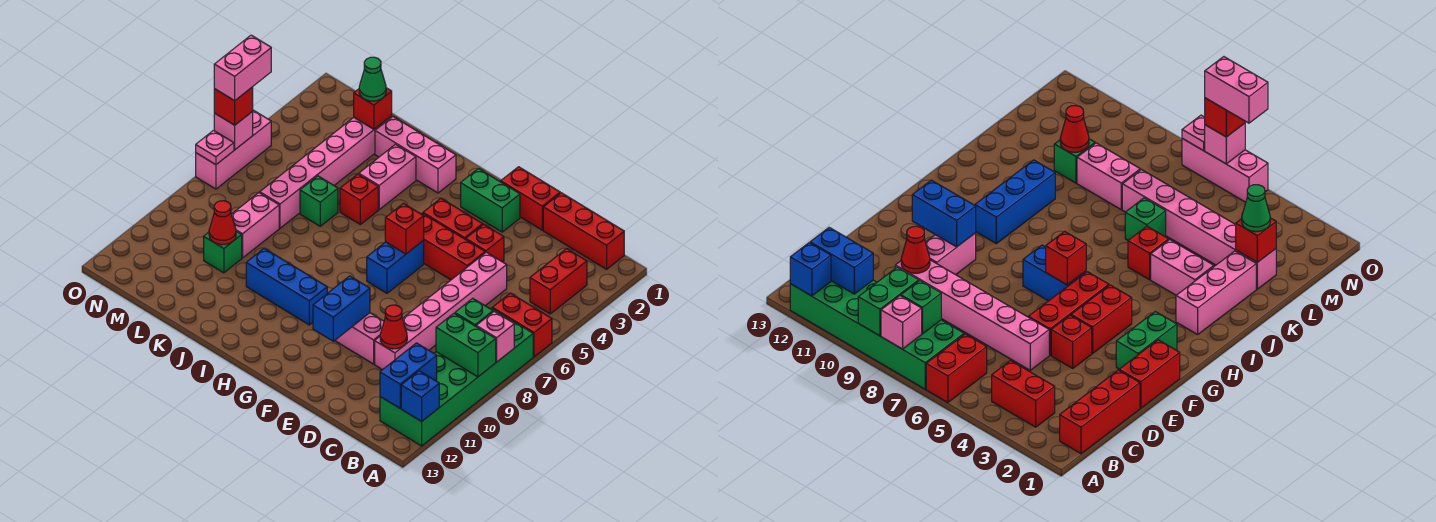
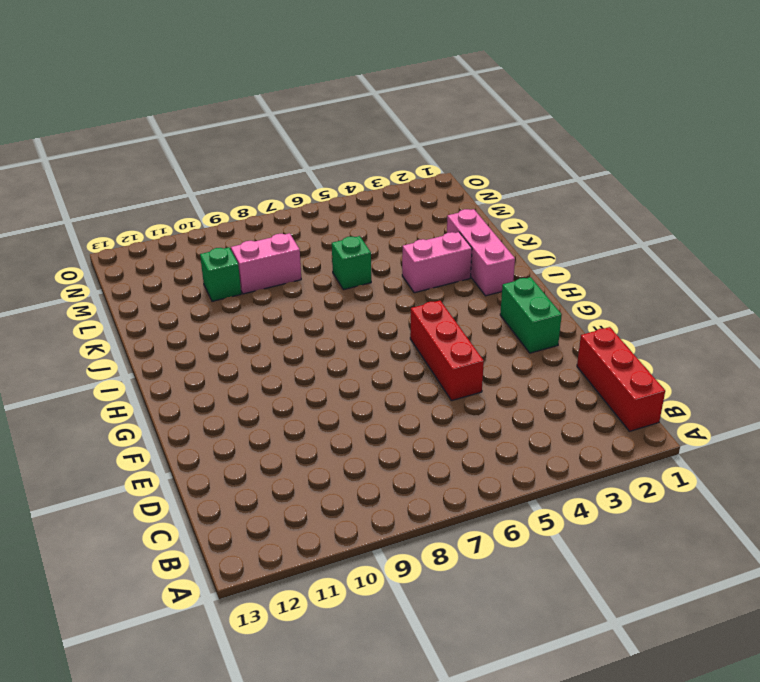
none -> red 1x2 brick [492,293,552,357]
none -> green 2x6 brick [380,308,533,446]
none -> red 1x2 brick [530,249,587,314]
none -> pink 1x6 brick [375,252,507,370]

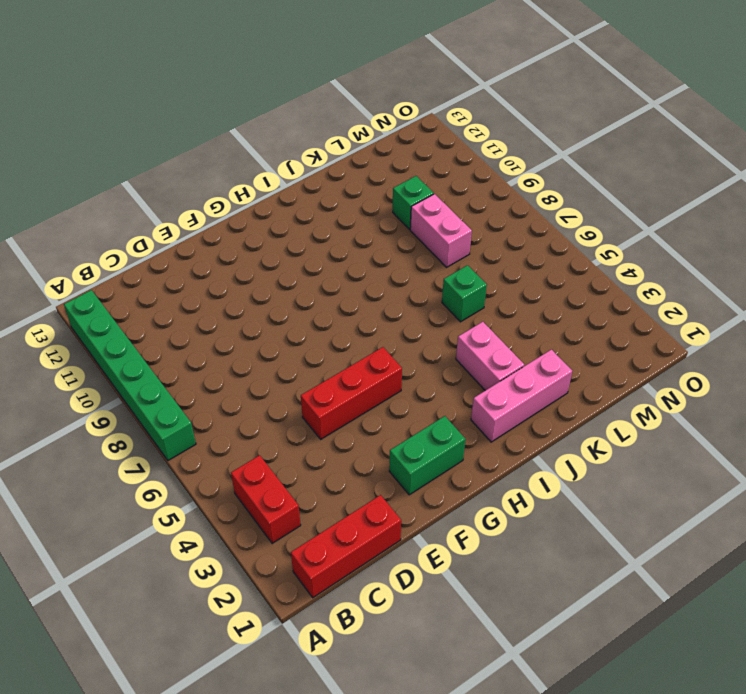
green 1x6 brick [64,290,196,460] -> green 2x6 brick [380,308,533,446]
none -> red 1x2 brick [492,293,552,357]
none -> pink 1x6 brick [375,252,507,370]
none -> red 1x2 brick [501,167,560,230]
none -> red 1x1 brick [466,224,504,262]

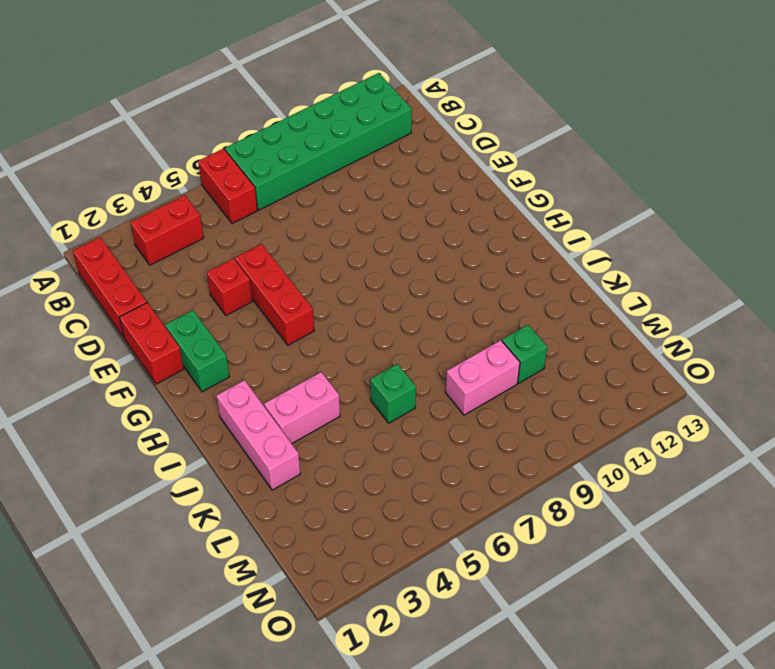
none -> pink 1x6 brick [375,252,507,370]
none -> pink 1x2 brick [335,313,384,364]
none -> red 1x2 brick [423,198,483,239]
none -> blue 1x2 brick [367,240,424,293]

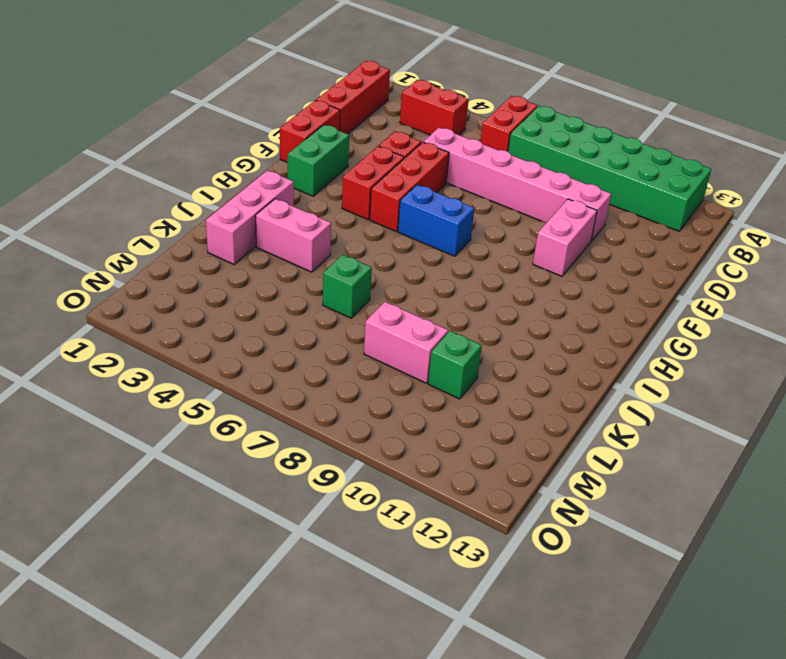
none -> blue 1x3 brick [246,248,327,325]
none -> red 1x1 brick [340,174,378,224]
none -> pink 1x6 brick [259,116,392,228]
none -> pink 1x3 brick [196,110,271,189]

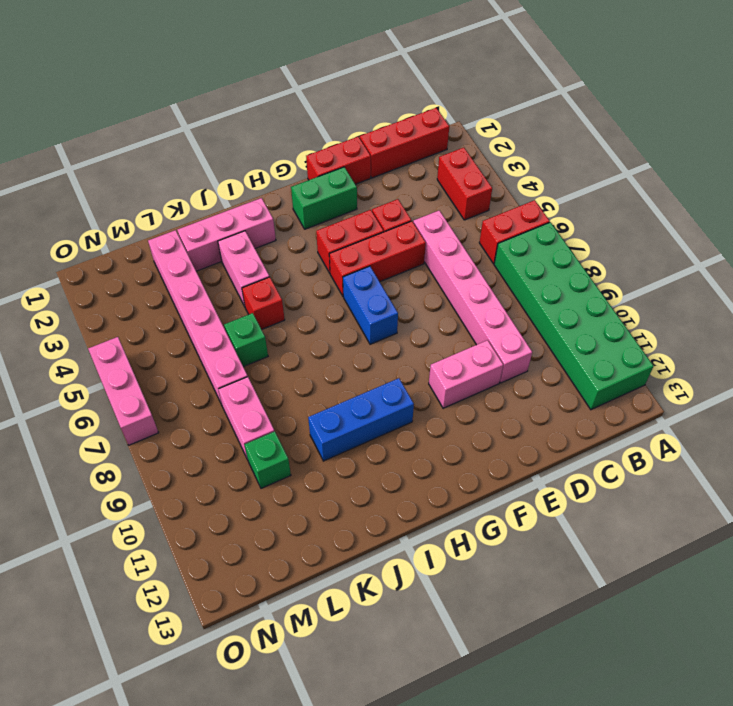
none -> pink 1x1 brick [476,312,514,362]
none -> green 1x2 brick [436,313,496,377]
none -> blue 1x1 brick [401,371,439,422]
none -> green 1x1 brick [455,298,493,326]

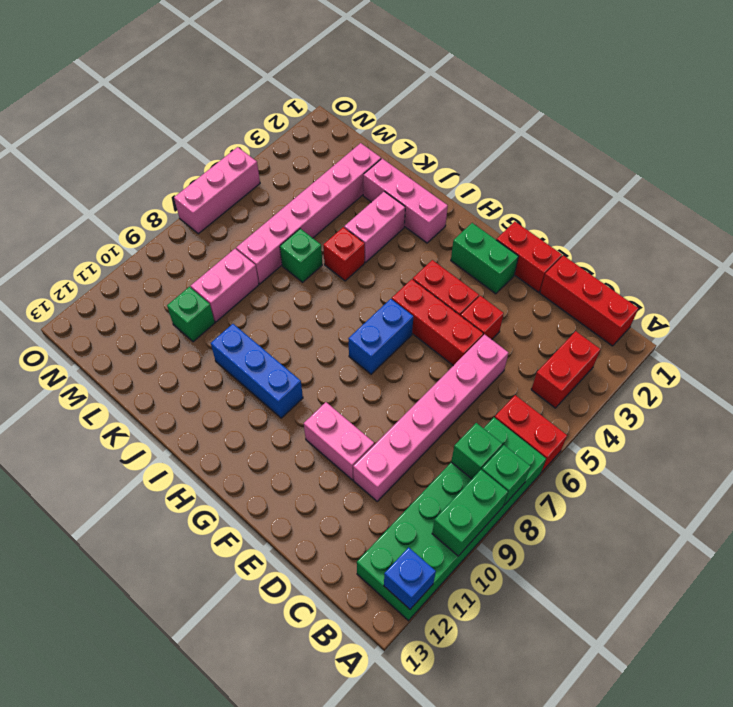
green 1x1 brick [482,445,531,505] -> pink 1x1 brick [476,312,514,362]
green 1x2 brick [432,470,508,556] -> green 1x2 brick turned to [436,313,496,377]
none -> blue 1x2 brick [380,343,437,408]
none -> red 1x1 cone [380,305,407,349]
none -> blue 1x2 brick [313,276,370,341]
none -> red 1x1 brick [385,204,424,254]

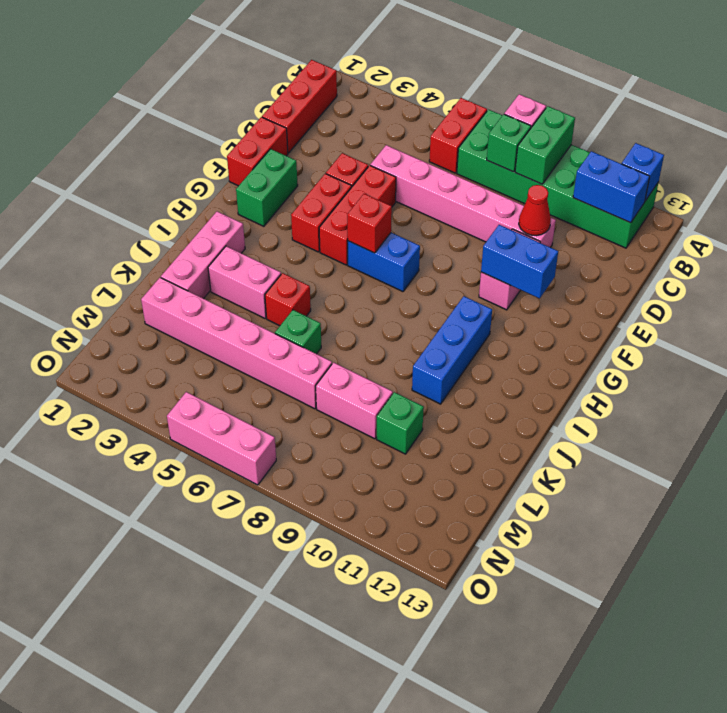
none -> red 1x2 brick [530,249,587,314]
none -> red 1x1 brick [354,88,392,129]
none -> red 1x1 cone [209,201,236,245]
none -> pink 1x1 brick [214,112,253,150]

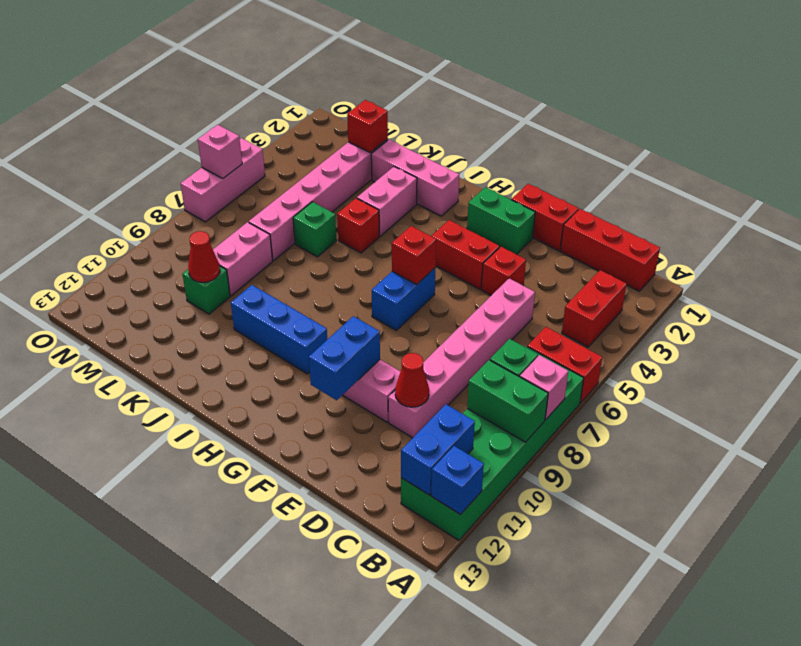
none -> red 1x3 brick [422,213,485,280]
none -> pink 1x1 plate [196,130,234,165]
none -> green 1x1 cone [359,57,386,101]
none -> red 1x1 brick [214,87,253,125]

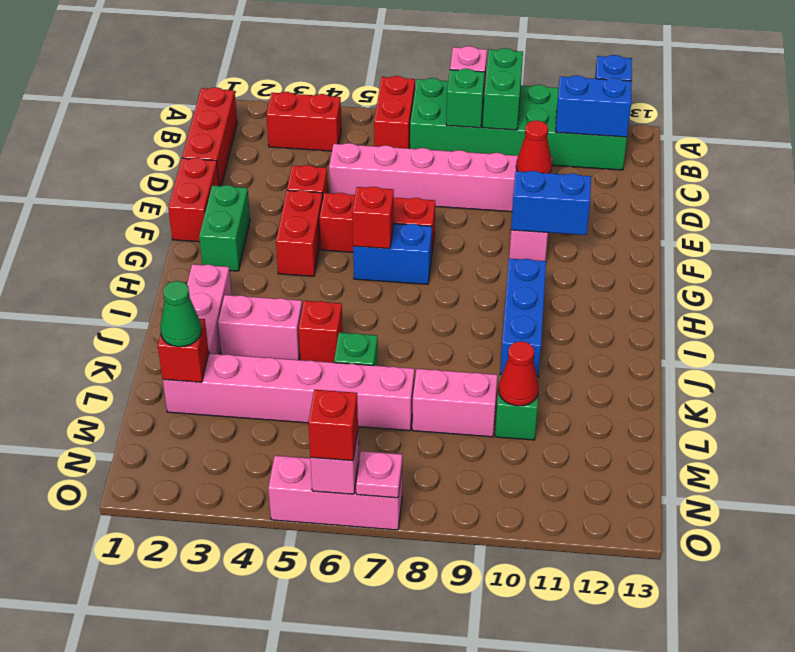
red 1x3 brick [320,193,435,252] -> red 1x3 brick turned to [422,213,485,280]
none -> pink 1x2 brick [214,35,271,101]

